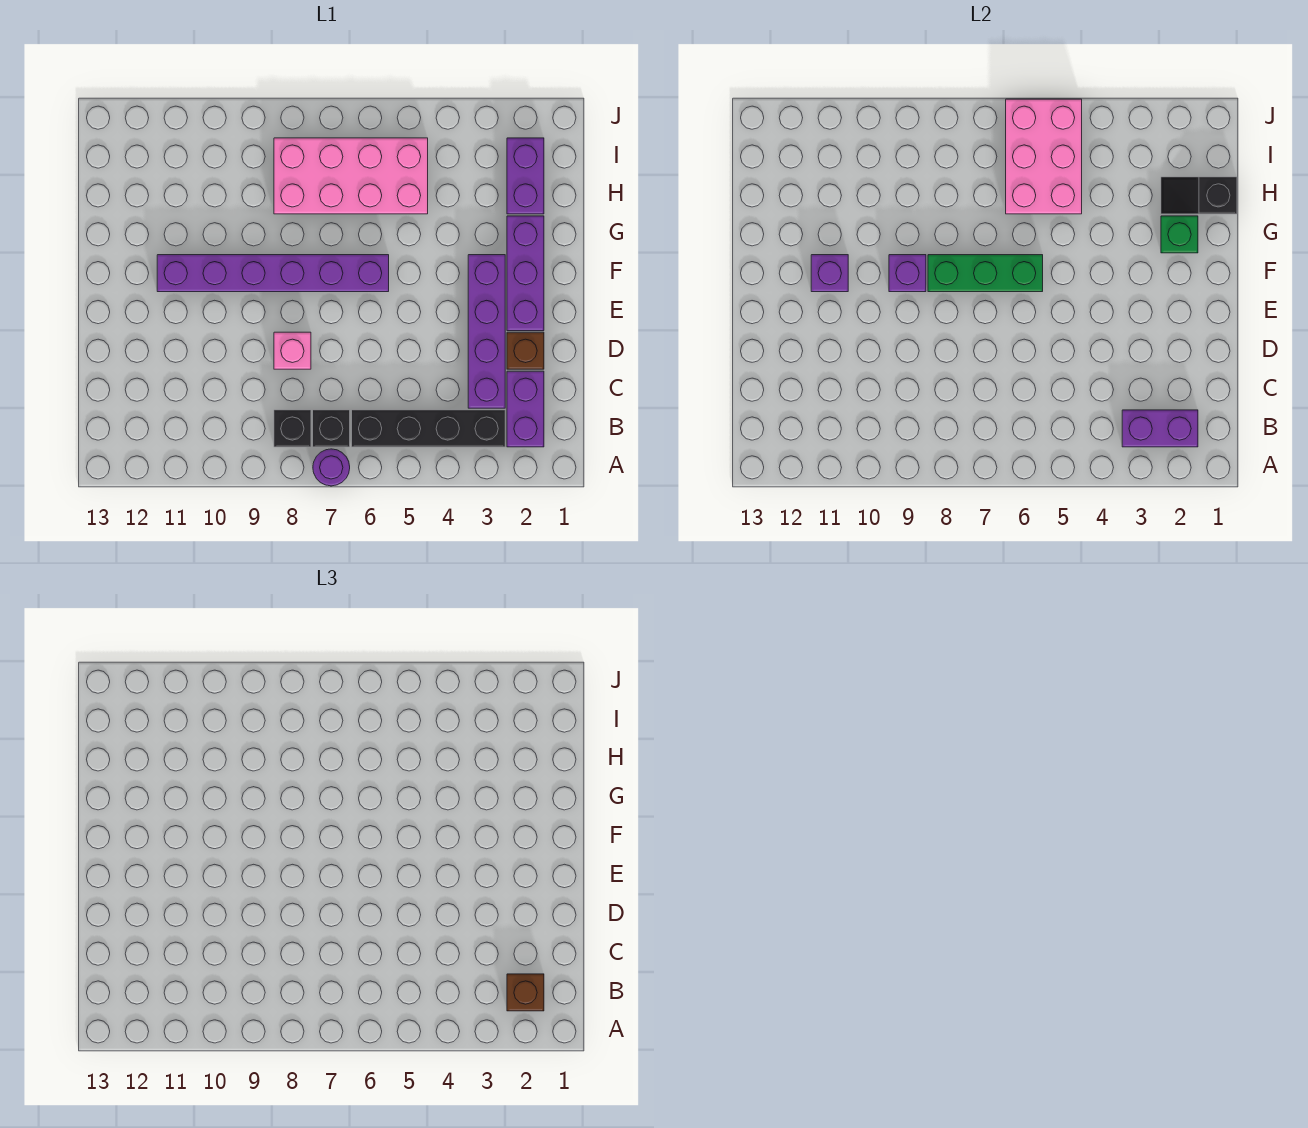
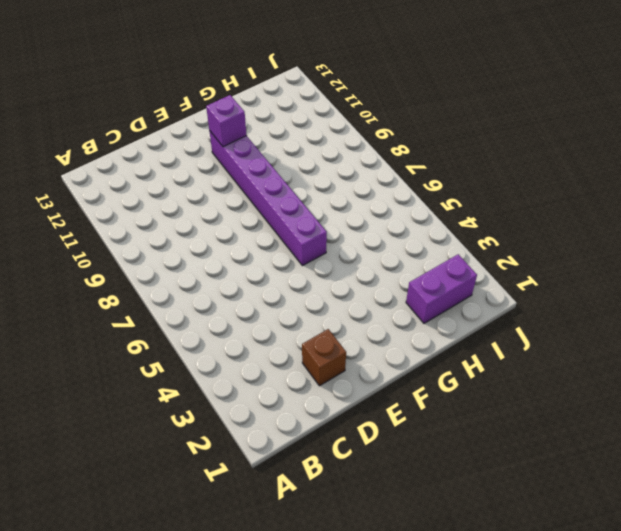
none -> purple 1x1 round brick [313,449,350,486]
none -> purple 1x2 brick [507,371,544,447]
none -> black 1x4 brick [352,410,505,447]

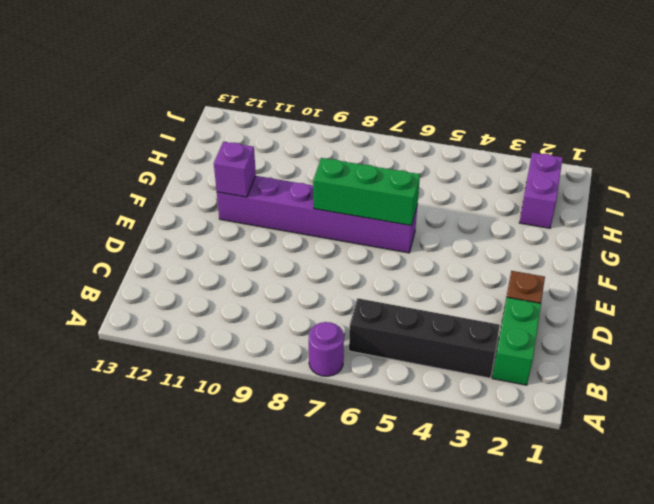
green 1x2 brick [492,297,541,385] -> purple 1x2 brick [507,371,544,447]
none -> black 1x1 brick [313,410,350,447]
none -> black 1x1 brick [274,410,311,447]
none -> purple 1x4 brick [468,255,505,408]

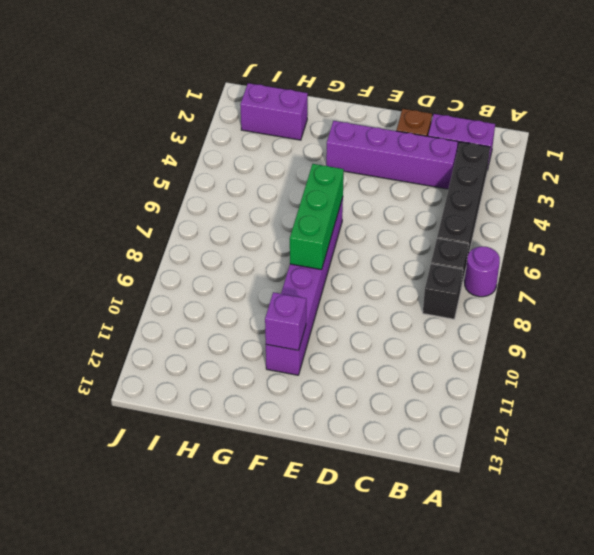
none -> pink 1x1 brick [274,332,311,369]
none -> purple 1x3 brick [507,216,544,331]
none -> pink 2x4 brick [274,138,428,214]

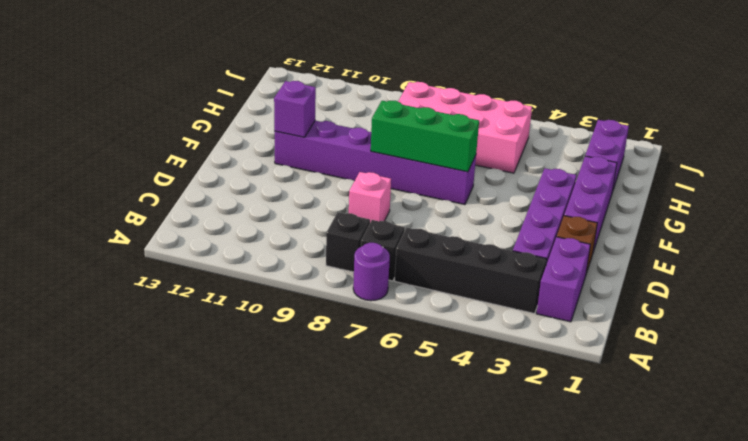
none -> purple 1x2 brick [1122,410,1198,447]
none -> purple 1x1 brick [889,255,926,292]
none -> green 1x1 brick [1161,216,1198,253]

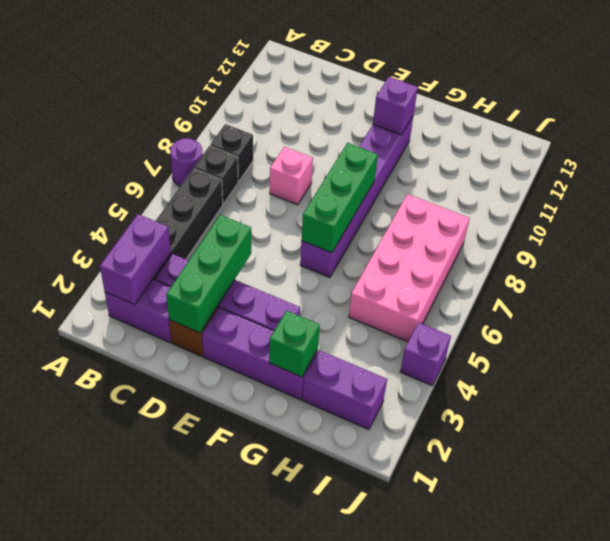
green 1x3 brick [166,215,251,333] -> none
purple 1x1 brick [400,323,451,386] -> purple 1x1 brick moved to [889,255,926,292]
none -> black 1x2 slope [1161,177,1237,214]
none -> pink 2x3 brick [1006,99,1082,214]
none -> brown 1x1 brick [507,974,544,1011]

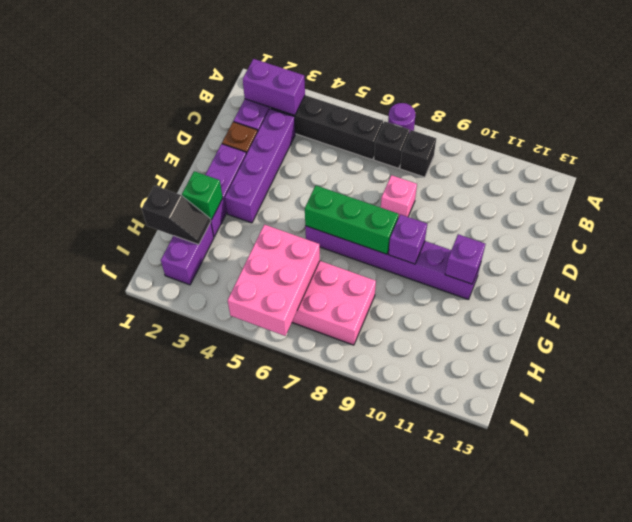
none -> brown 1x1 brick [507,974,544,1011]

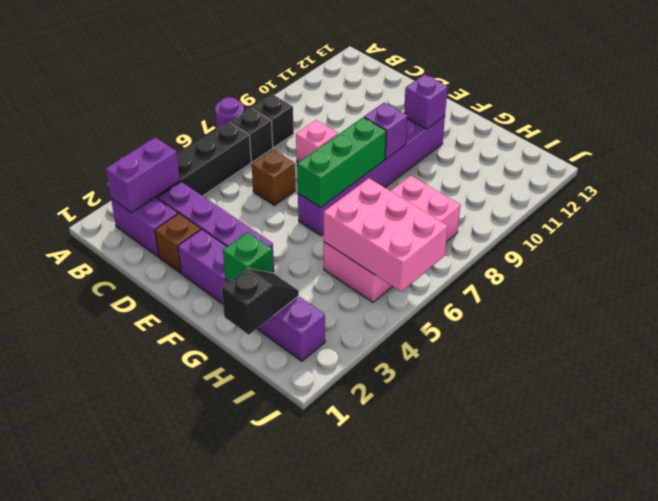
brown 1x1 brick [252,150,295,206] -> brown 1x1 brick moved to [507,974,544,1011]

